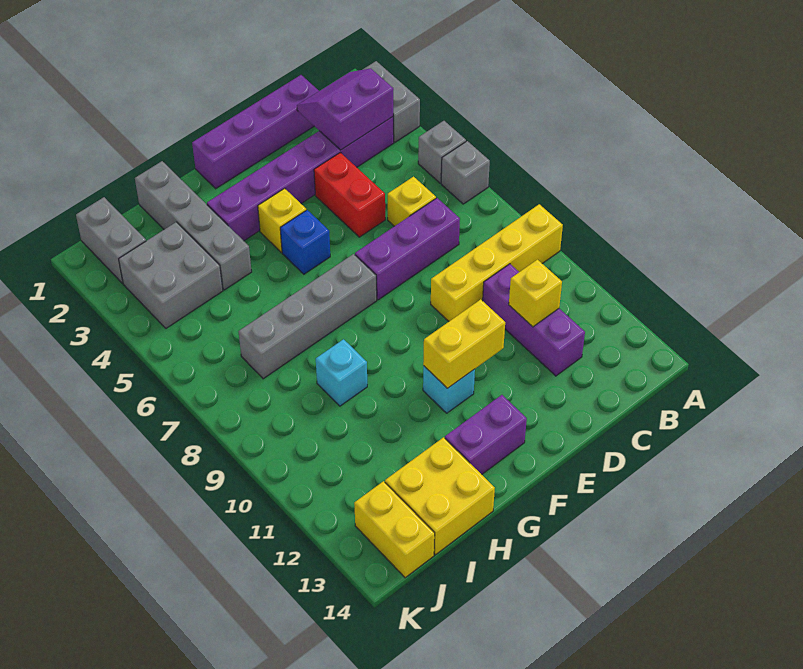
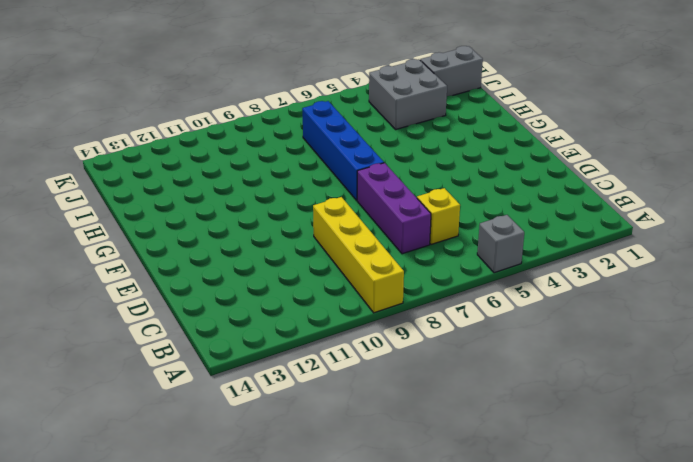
blue 1x4 brick [302,101,384,200] -> grey 1x4 brick [238,254,377,379]
none -> grey 1x2 brick [363,61,420,142]
none -> grey 1x1 brick [441,141,490,204]
none -> purple 1x6 brick [207,117,394,241]

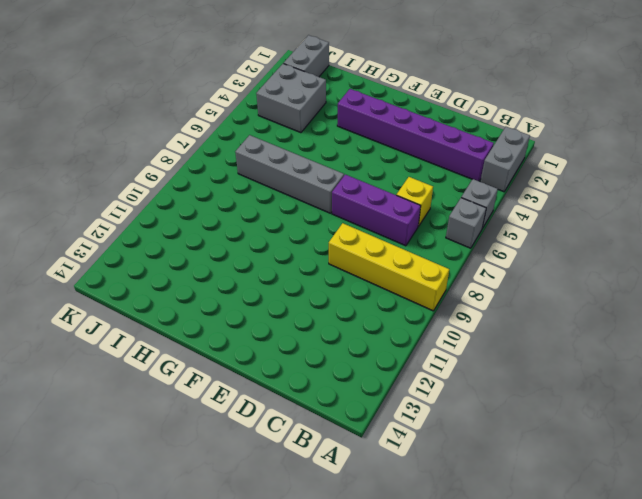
none -> purple 1x4 brick [192,75,319,189]
none -> purple 1x3 brick [483,264,585,376]
none -> red 1x2 brick [314,153,385,237]

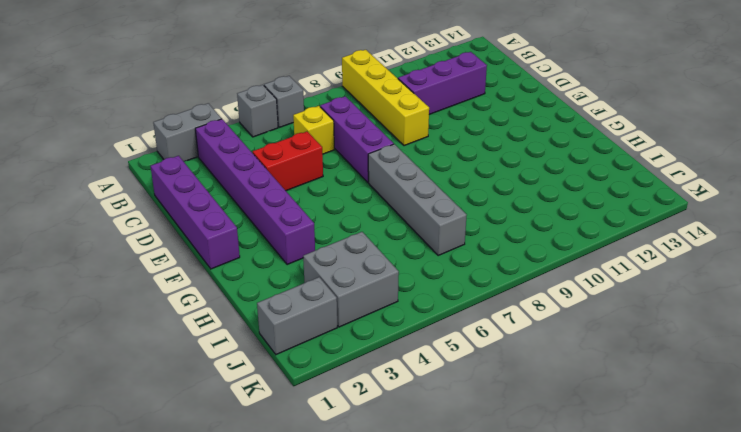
none -> yellow 1x1 brick [258,188,306,252]
none -> blue 1x1 brick [280,210,330,274]
none -> cyan 1x1 brick [423,366,475,413]

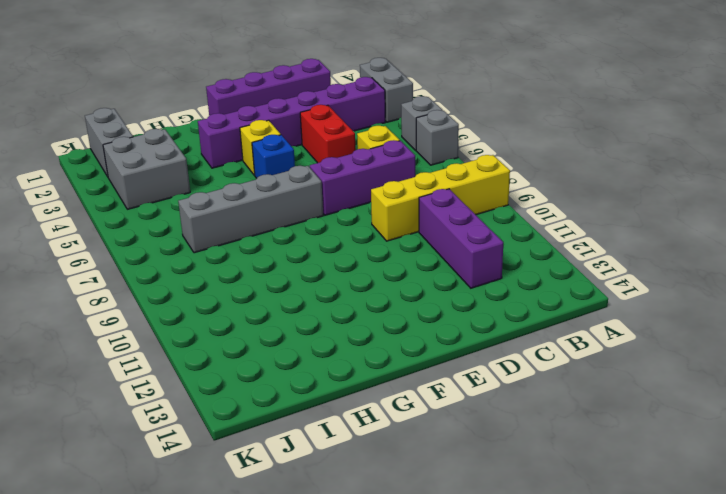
none -> cyan 1x1 brick [423,366,475,413]
none -> purple 1x2 brick [445,395,527,474]
none -> grey 1x4 brick [135,161,252,290]

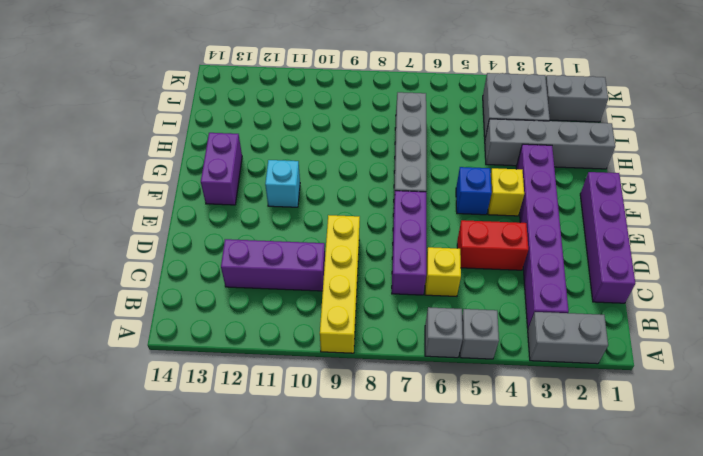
none -> cyan 1x1 brick [316,339,367,406]
none -> yellow 2x2 brick [385,437,495,555]
none -> yellow 1x2 brick [354,481,435,578]

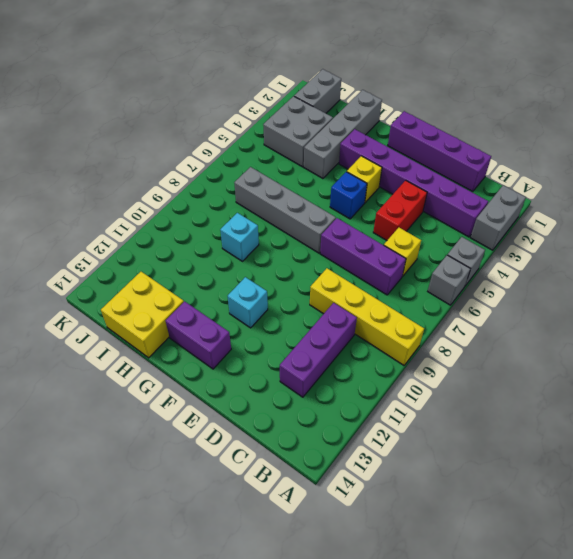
none -> yellow 1x2 brick [354,481,435,578]
none -> purple 2x2 slope [297,69,393,150]
none -> yellow 1x1 brick [509,260,562,327]

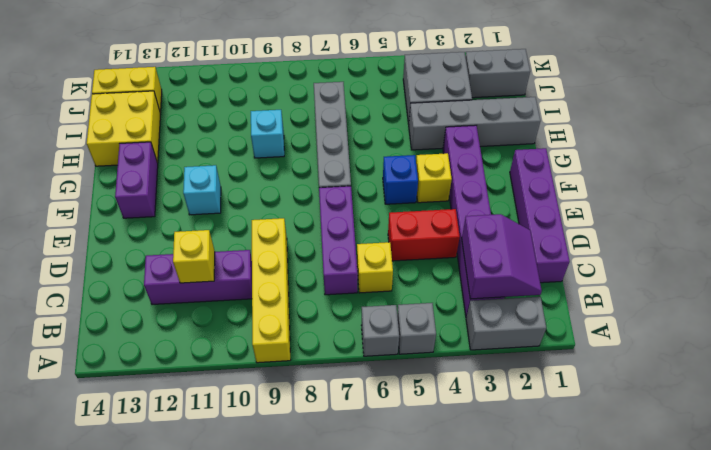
none -> yellow 1x2 brick [423,299,505,388]

